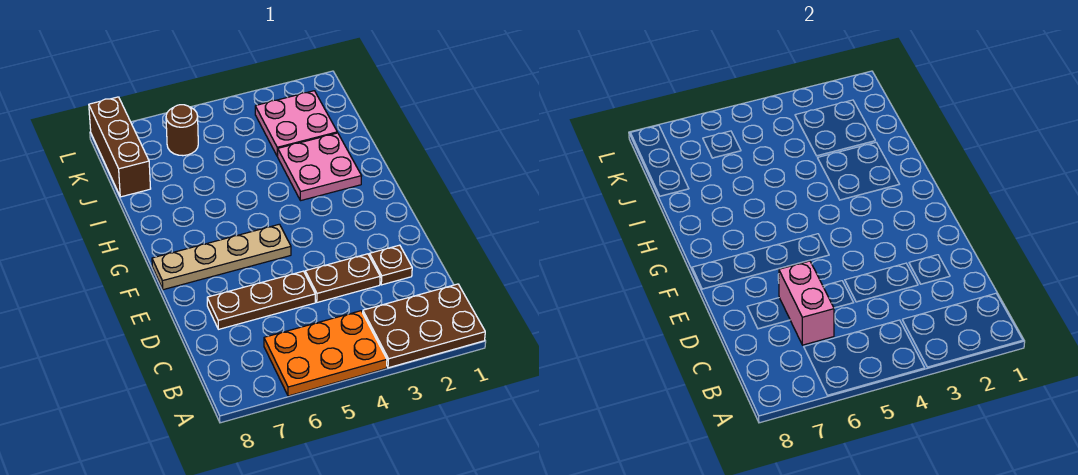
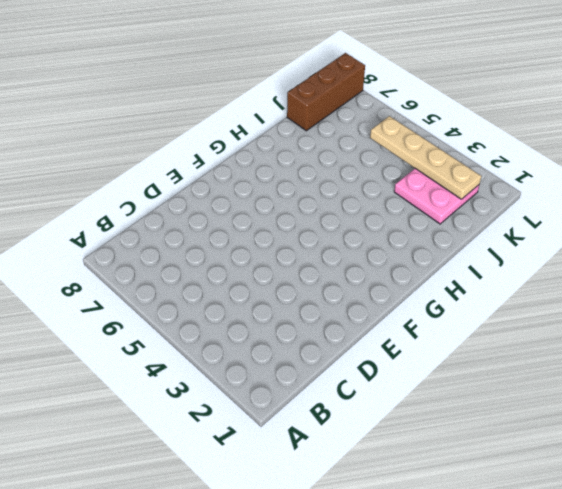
tan 1x4 plate [370,116,481,199] -> tan 1x4 plate moved to [152,224,291,290]
none -> brown 2x3 plate [363,284,485,368]
none -> orange 2x3 plate [264,311,387,396]

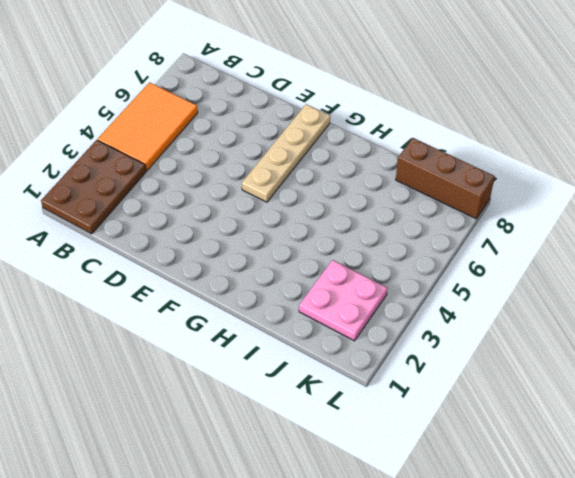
orange 2x3 tile [98,82,198,171] -> orange 2x3 plate [264,311,387,396]
none -> brown 1x1 plate [369,245,412,285]
none -> brown 1x2 plate [305,254,380,302]

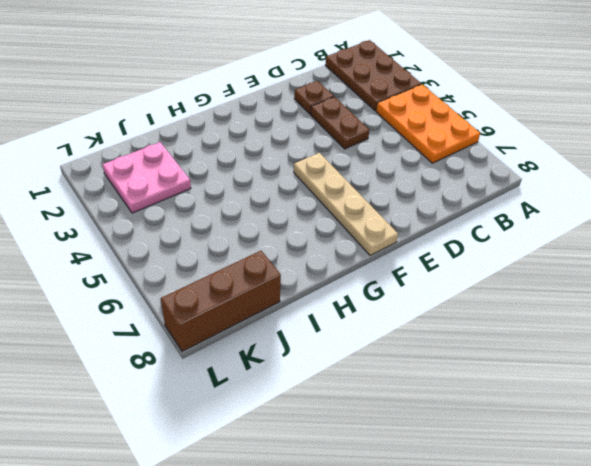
none -> brown 1x3 plate [207,271,315,329]
none -> pink 2x2 plate [278,133,361,201]

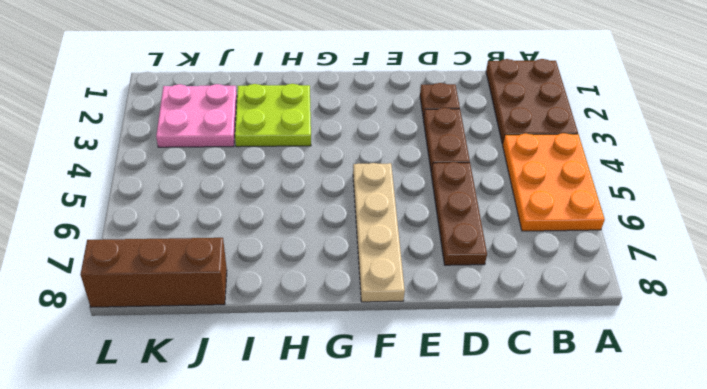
lime 2x2 plate [235,84,311,147] -> pink 2x2 plate [278,133,361,201]
none -> brown 1x1 round brick [166,105,198,156]
none -> pink 1x2 brick [779,261,834,345]

